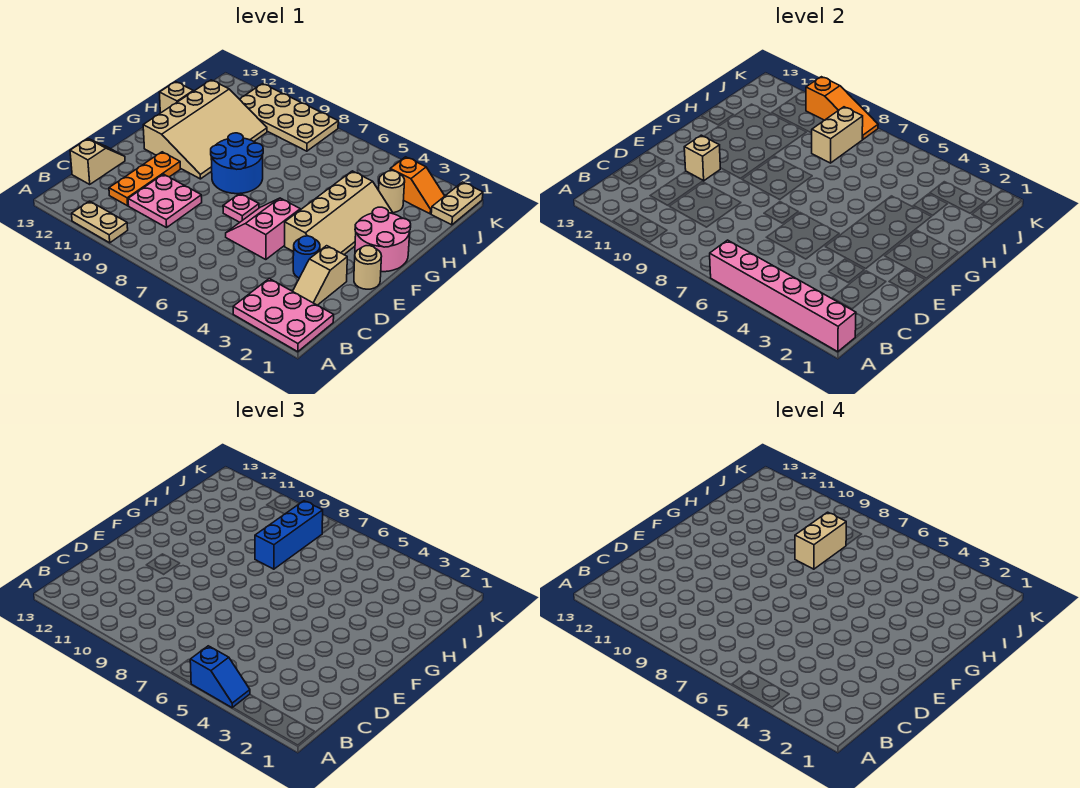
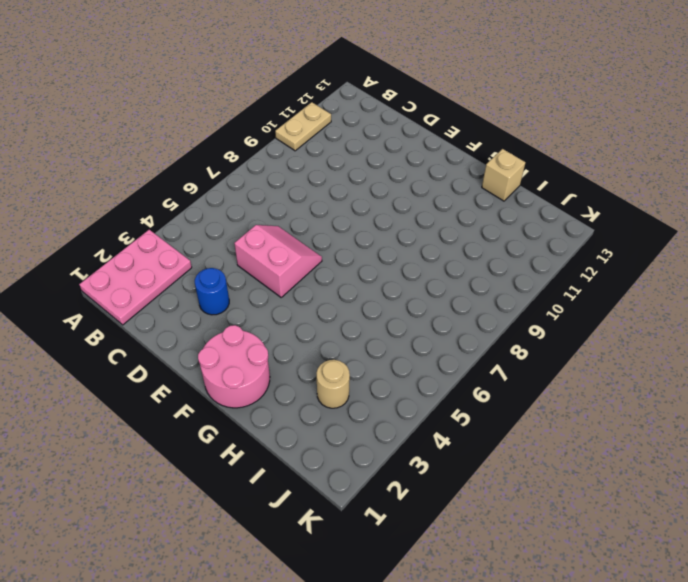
none -> tan 1x2 slope [293,246,347,305]
none -> pink 2x2 plate [128,174,202,228]
none -> orange 1x3 plate [109,152,180,206]

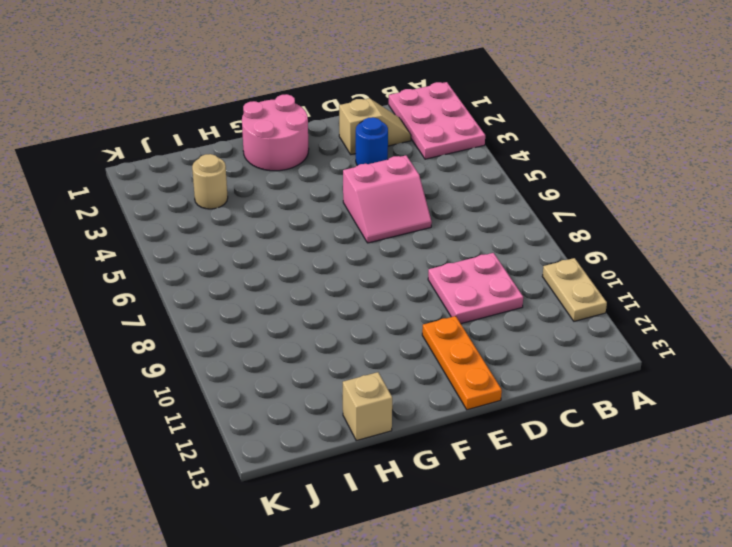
orange 1x3 plate [422,316,502,410] -> orange 1x3 plate turned to [109,152,180,206]
none -> tan 1x2 slope [70,139,125,184]
none -> tan 1x1 round brick [354,246,382,289]
none -> tan 2x4 slope [285,171,392,254]

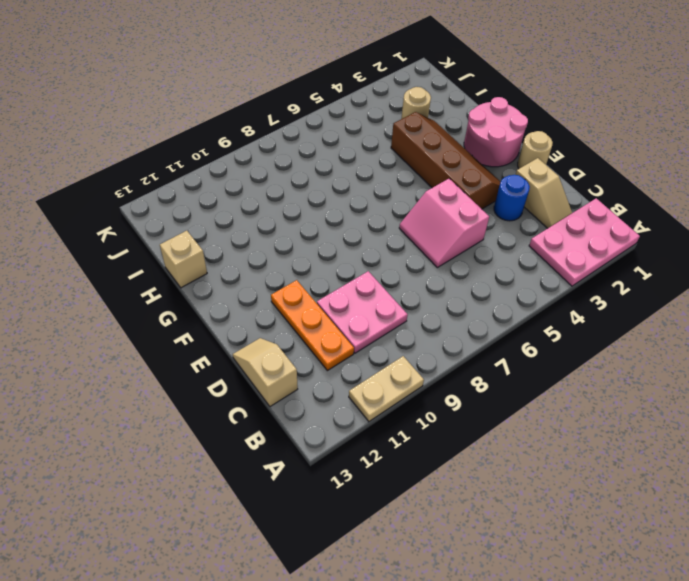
brown 2x4 slope [391,112,501,209] -> tan 2x4 slope [285,171,392,254]
none -> pink 1x1 plate [223,194,259,222]
none -> blue 2x2 round brick [211,133,263,194]
none -> tan 3x4 slope [143,80,267,179]

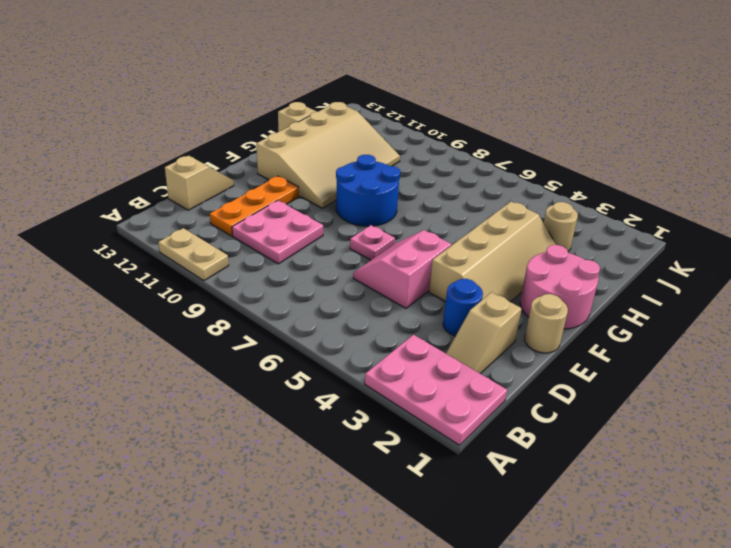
none -> tan 1x2 plate [431,182,483,225]
none -> orange 1x2 slope [390,157,444,214]
none -> tan 2x4 plate [240,84,338,151]

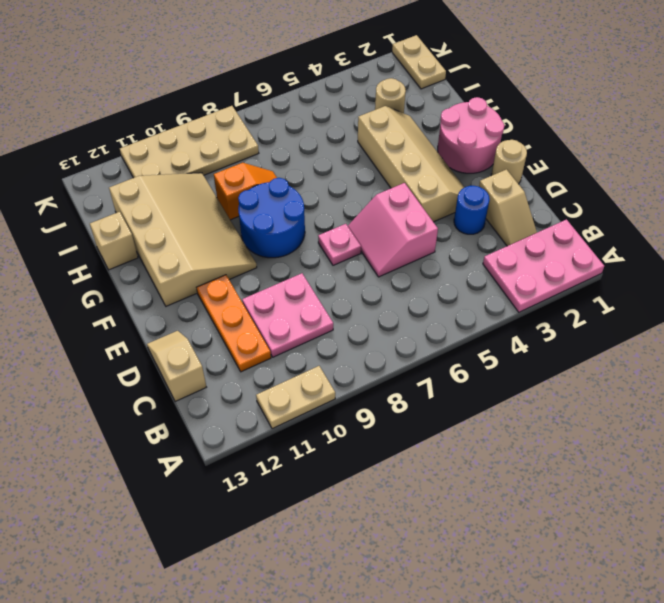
orange 1x2 slope [214,163,277,220] -> orange 1x2 slope moved to [390,157,444,214]
none -> pink 1x6 brick [710,240,856,352]
none -> tan 1x1 brick [684,135,720,181]
none -> tan 1x2 brick [812,107,863,163]

